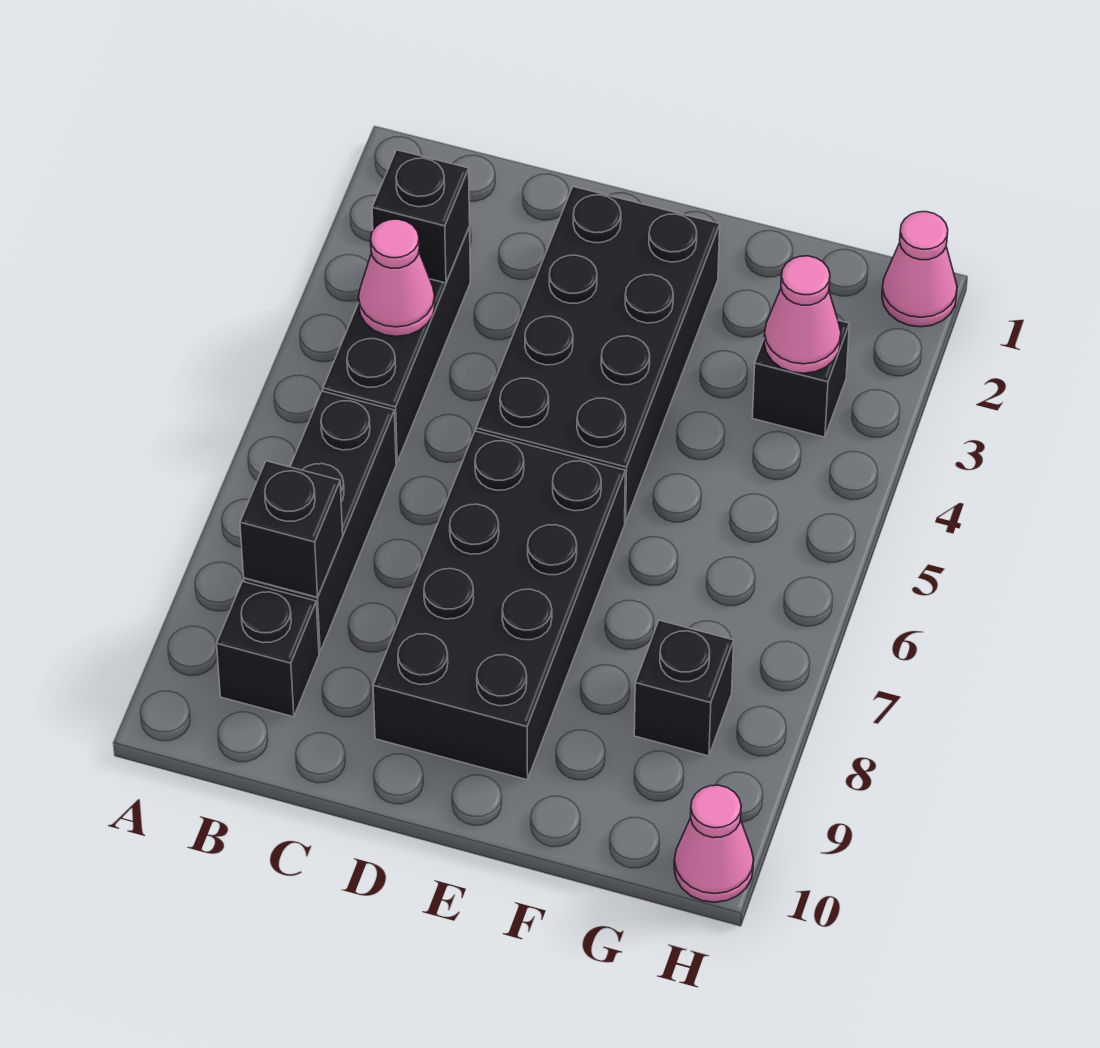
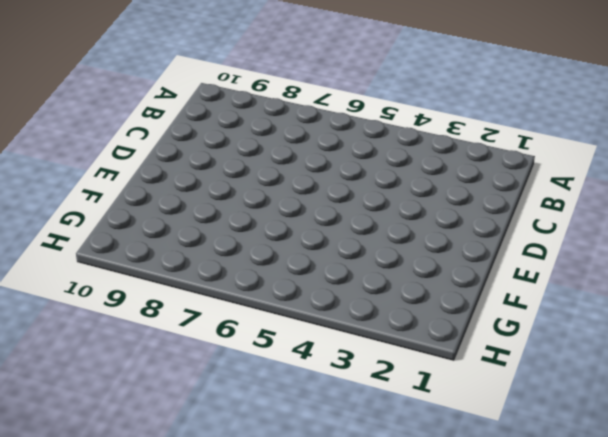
none -> black 1x3 brick [323,227,470,462]
none -> black 1x3 brick [244,391,396,652]
none -> black 1x1 brick [217,582,319,717]

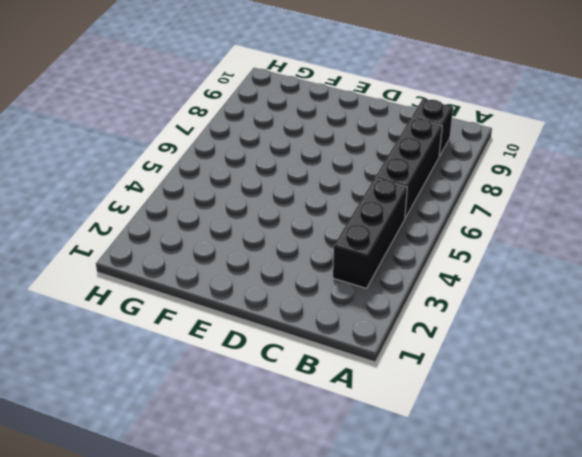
none -> black 2x4 brick [476,187,720,522]
none -> black 2x4 brick [373,431,625,780]
none -> black 1x1 brick [752,320,850,437]

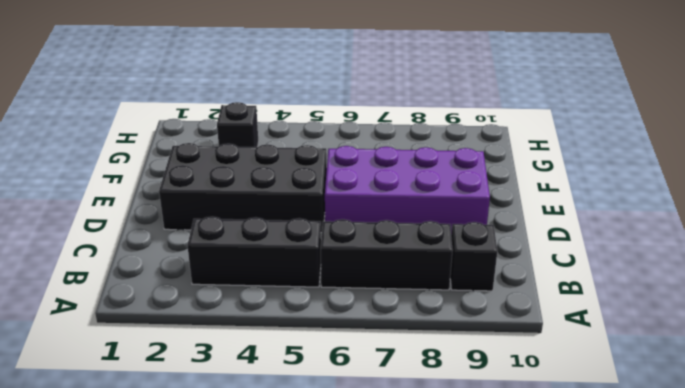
purple 2x4 brick [325,146,490,234] -> black 2x4 brick [373,431,625,780]
none -> black 1x1 brick [634,620,734,756]
none -> pink 1x1 cone [882,212,957,327]
none -> pink 1x1 cone [674,785,754,902]

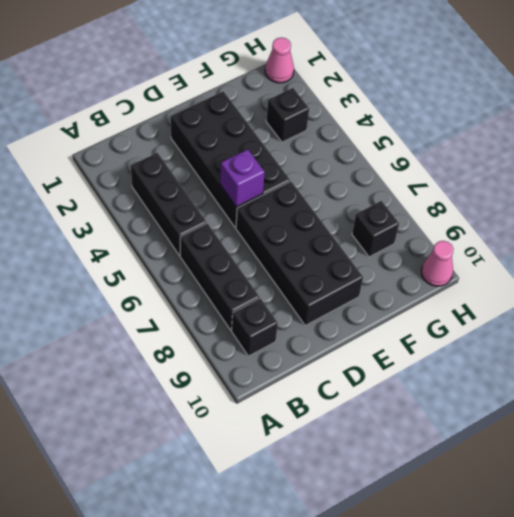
purple 1x1 brick [220,149,265,207] -> none
none -> black 1x1 brick [372,150,470,283]
none -> pink 1x1 cone [359,219,435,336]
none -> black 1x1 brick [240,461,343,597]

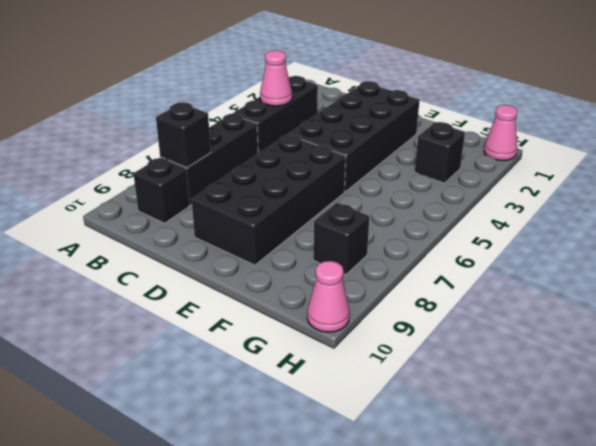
none -> black 1x1 brick [372,150,470,283]
none -> pink 1x1 cone [764,256,841,373]

